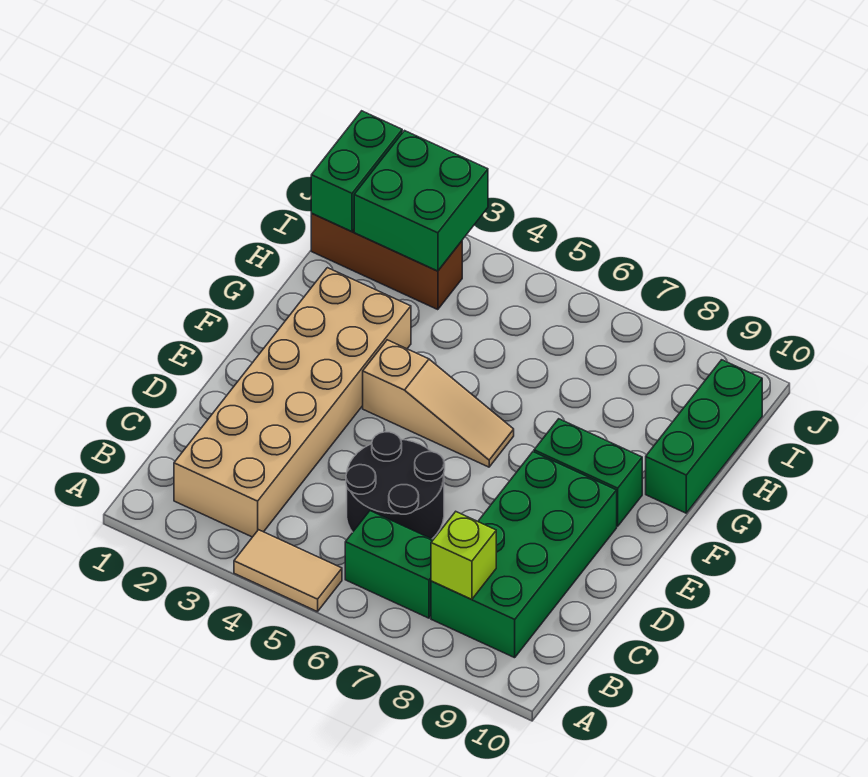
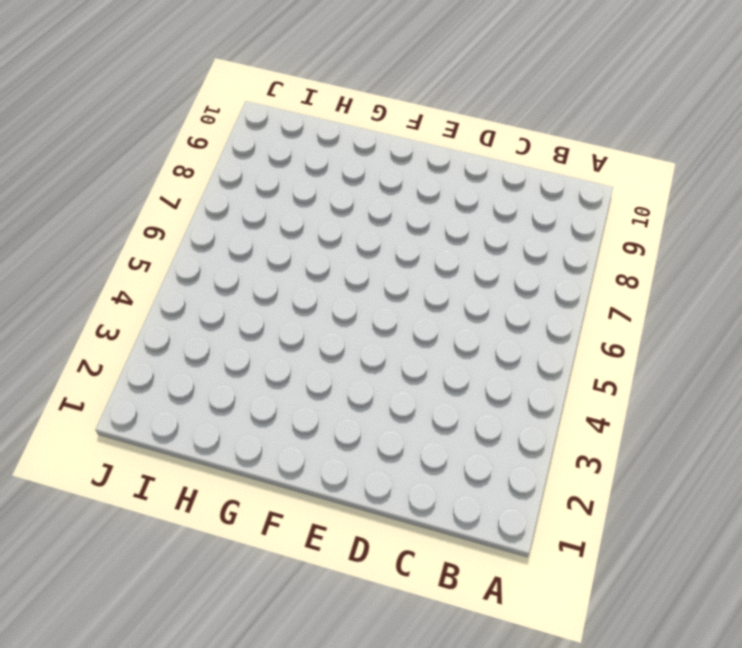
none -> tan 1x2 tile [234,530,342,612]
none -> tan 2x6 brick [174,268,411,537]
none -> green 1x2 brick [345,511,433,618]

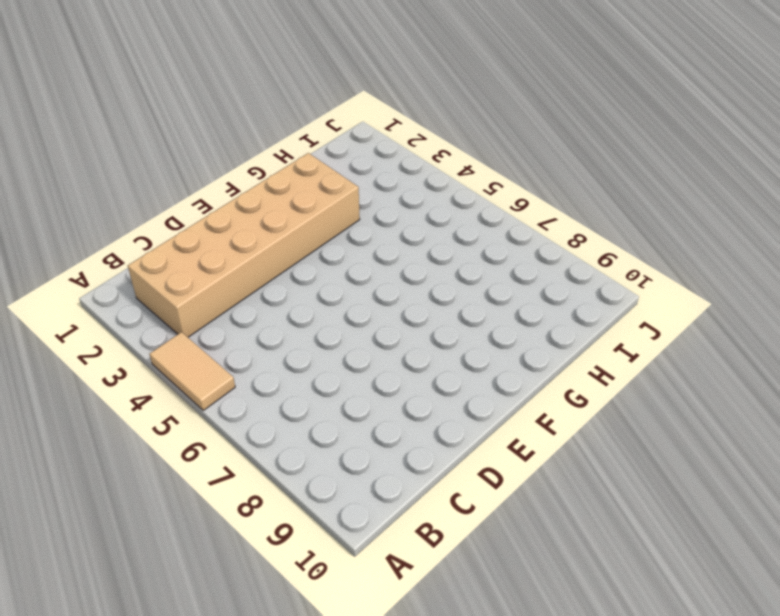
none -> green 1x2 brick [345,511,433,618]
none -> green 2x4 brick [431,452,617,658]
none -> black 2x2 round brick [346,432,445,539]

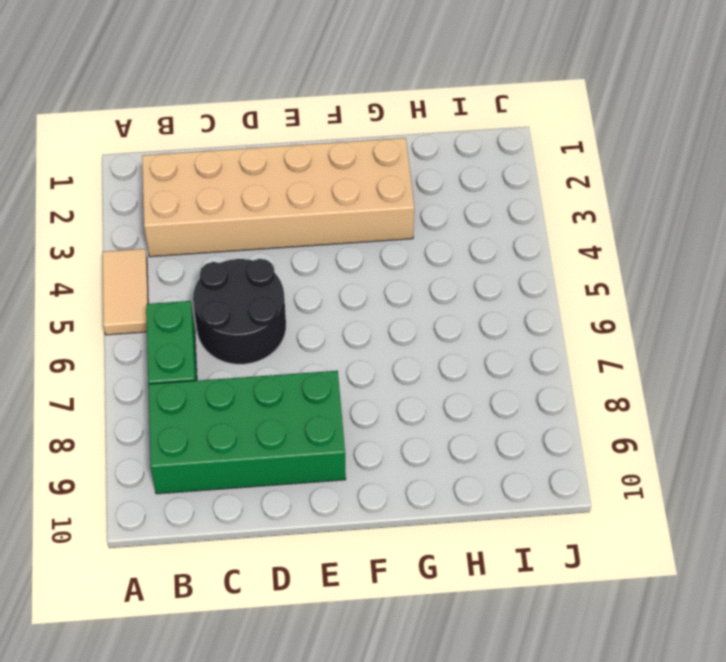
none -> tan 1x3 slope [363,340,514,467]
none -> green 1x2 brick [534,419,642,526]
none -> green 1x3 brick [646,360,762,513]

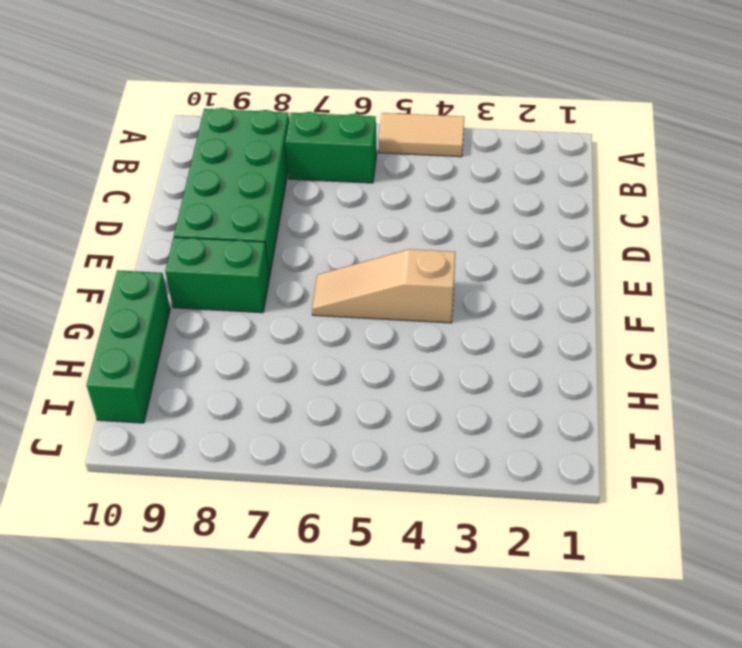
none -> tan 2x6 brick [174,268,411,537]
none -> black 2x2 round brick [346,432,445,539]
none -> brown 1x3 brick [311,213,462,310]

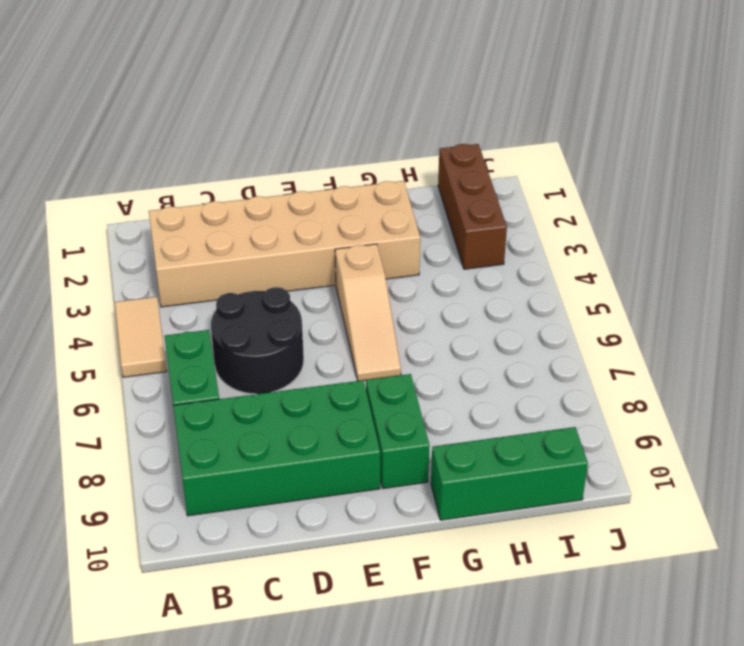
none -> lime 1x1 brick [431,512,496,600]
none -> green 1x2 brick [311,111,402,231]
none -> green 2x2 brick [354,131,488,271]

